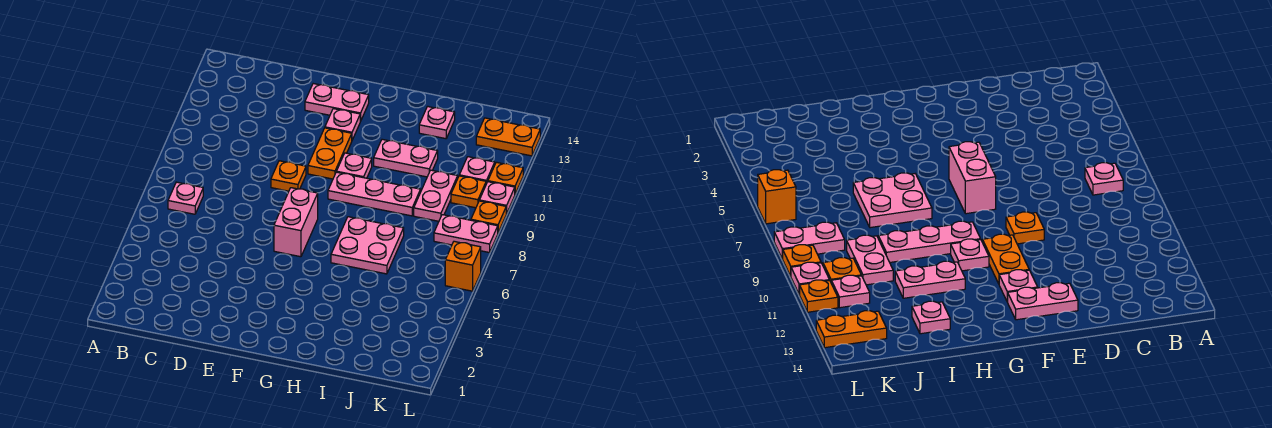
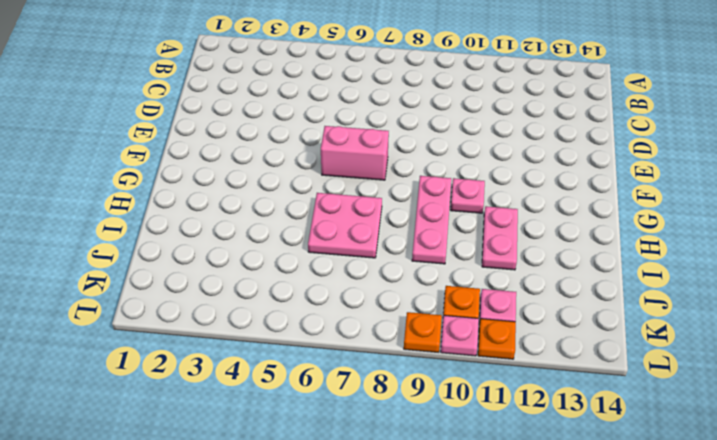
none -> pink 1x1 plate [168,182,203,214]
none -> orange 1x1 plate [271,161,306,191]
none -> pink 1x2 plate [305,84,369,121]

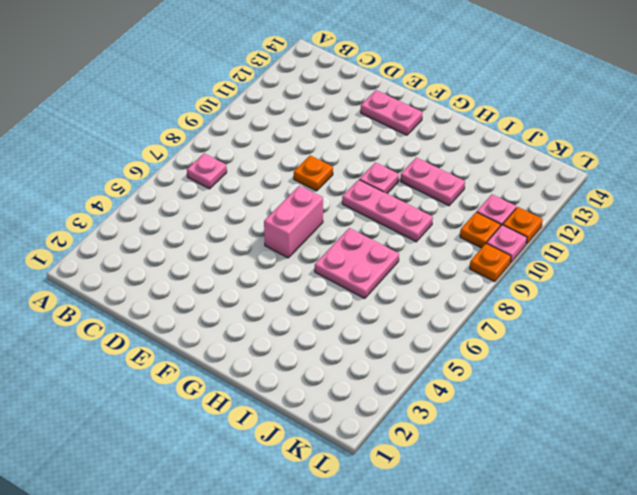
none -> orange 1x2 plate [308,128,352,179]
none -> pink 1x1 plate [325,109,360,140]
none -> pink 1x1 plate [419,106,455,139]

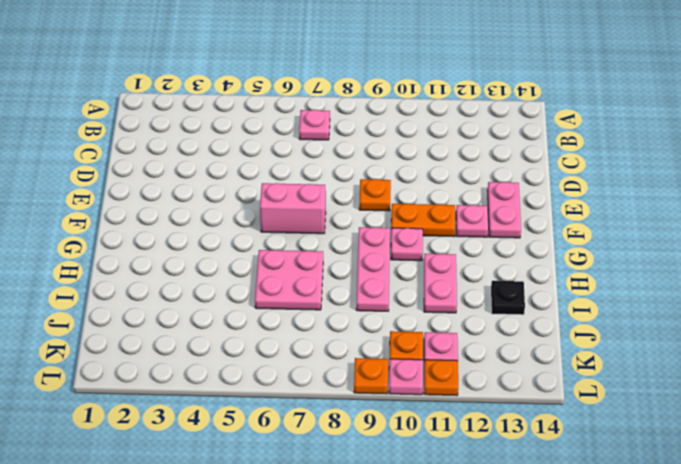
black 1x1 plate [491,281,525,315] -> pink 1x1 plate [419,106,455,139]
none -> pink 1x2 plate [414,170,458,221]
none -> pink 1x2 plate [434,215,498,253]
none -> orange 1x2 plate [476,118,540,156]

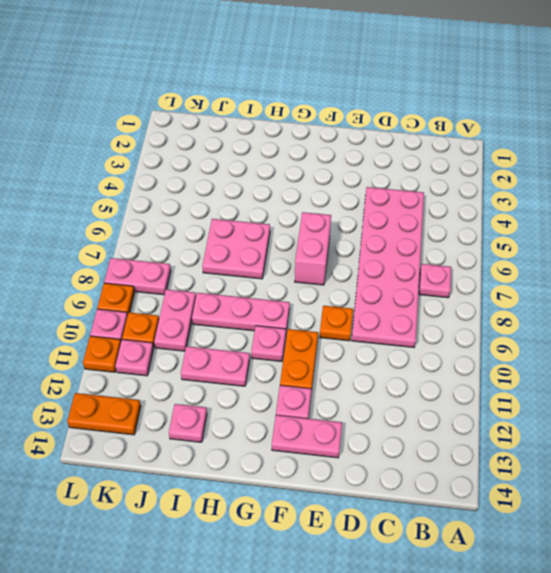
pink 2x6 plate [352,187,424,348] -> none
none -> orange 1x1 brick [445,241,481,291]

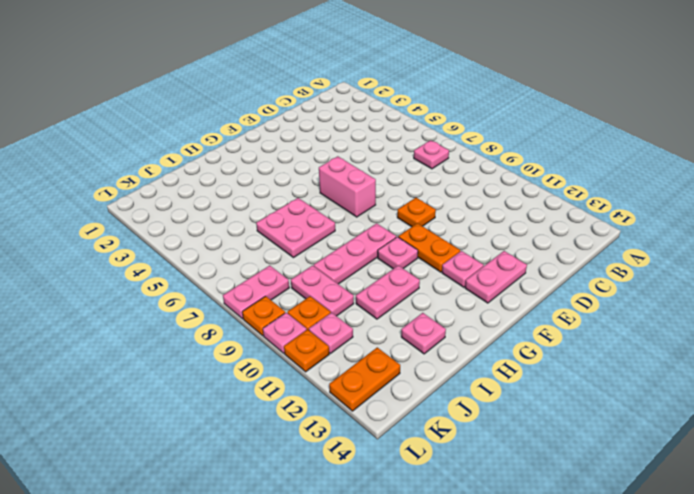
none -> orange 1x1 brick [445,241,481,291]

